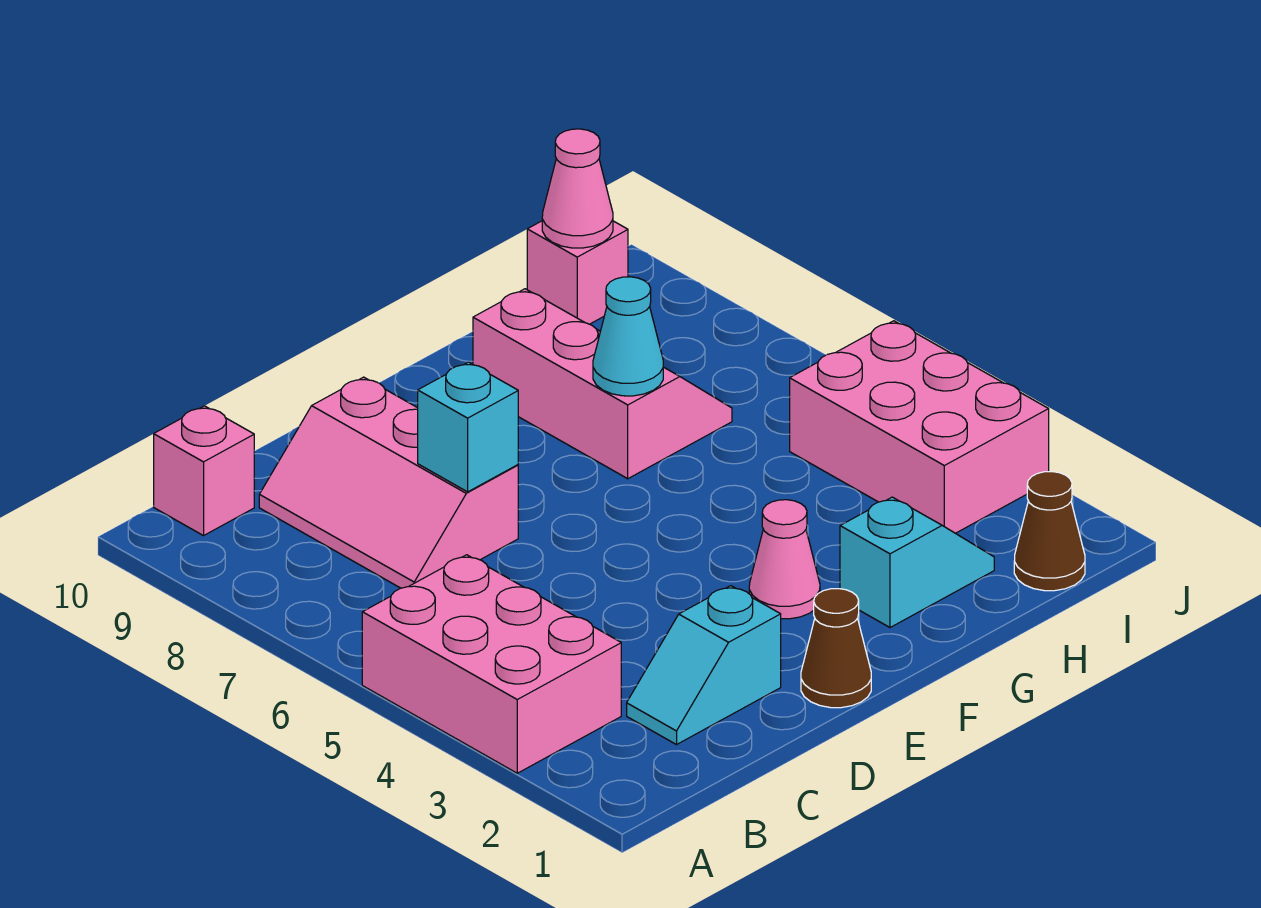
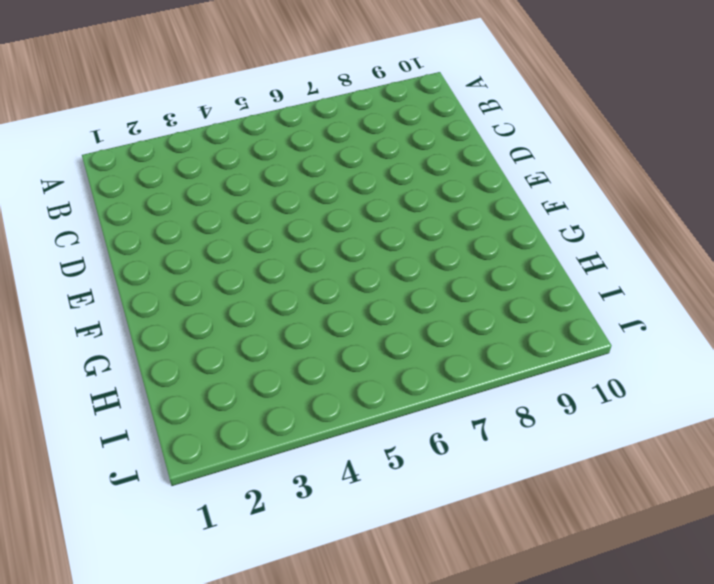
none -> pink 2x3 brick [362,555,621,773]
none -> pink 1x1 brick [154,406,254,536]
none -> cyan 1x2 slope [627,586,781,745]

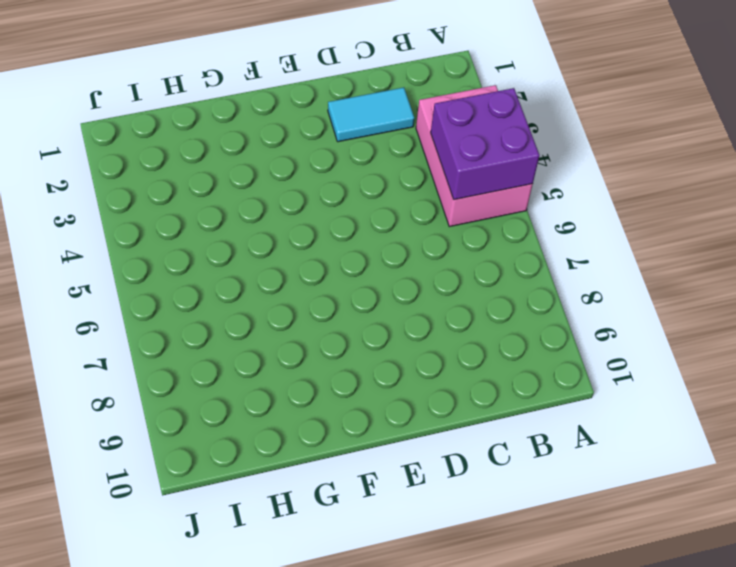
purple 2x2 brick [431,88,539,200] -> none
cyan 1x2 tile [328,87,414,142] -> cyan 1x2 slope [627,586,781,745]
none -> pink 1x1 brick [154,406,254,536]
none -> pink 2x3 slope [259,377,518,588]
none -> brown 1x1 cone [801,589,871,708]

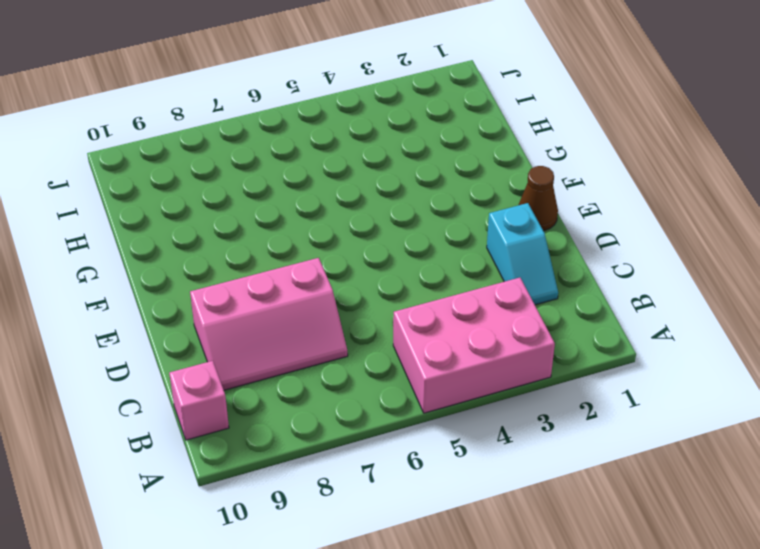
none -> pink 1x1 cone [749,500,820,619]
none -> cyan 1x2 slope [840,497,994,628]
none -> pink 2x3 slope [473,289,732,479]

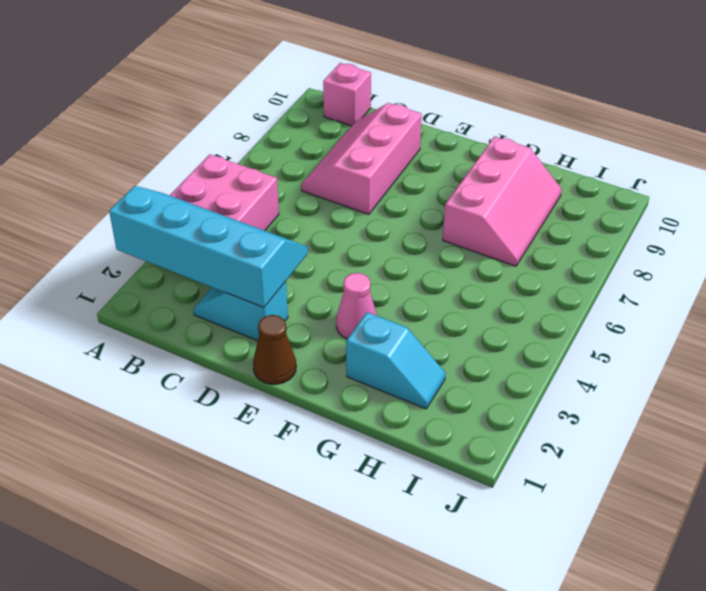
cyan 2x4 slope [109,186,308,308] -> none
none -> brown 1x1 cone [1014,472,1085,591]
none -> pink 2x3 brick [790,321,1049,533]
none -> pink 1x1 brick [527,221,628,324]

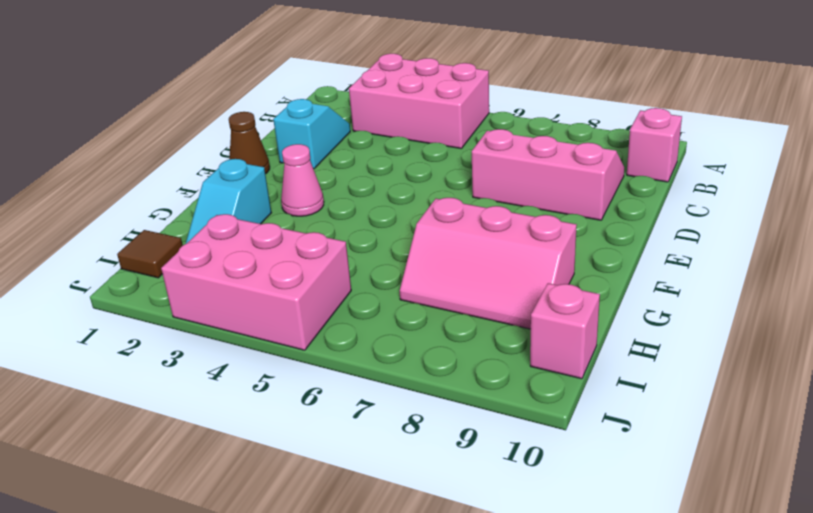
brown 1x1 tile [117,230,183,278] -> brown 1x1 cone [1014,472,1085,591]
none -> cyan 1x1 brick [418,362,518,492]
none -> cyan 1x1 cone [593,277,663,396]
none -> pink 1x1 cone [542,129,613,248]

